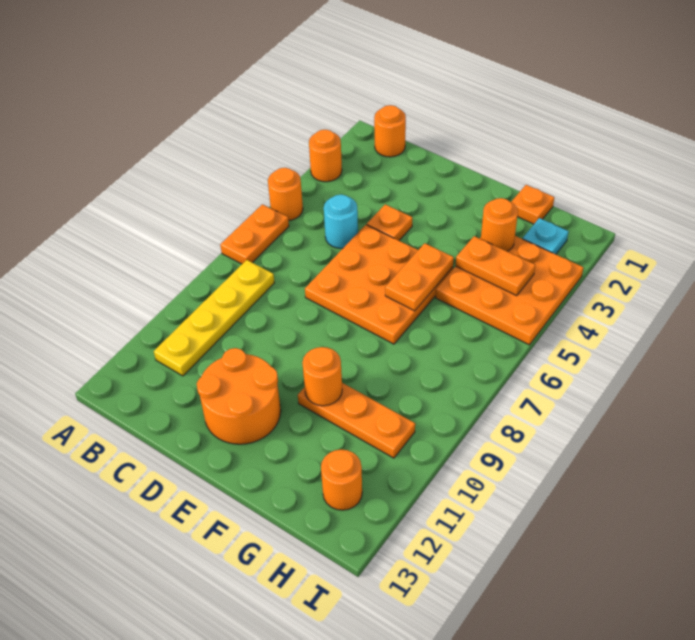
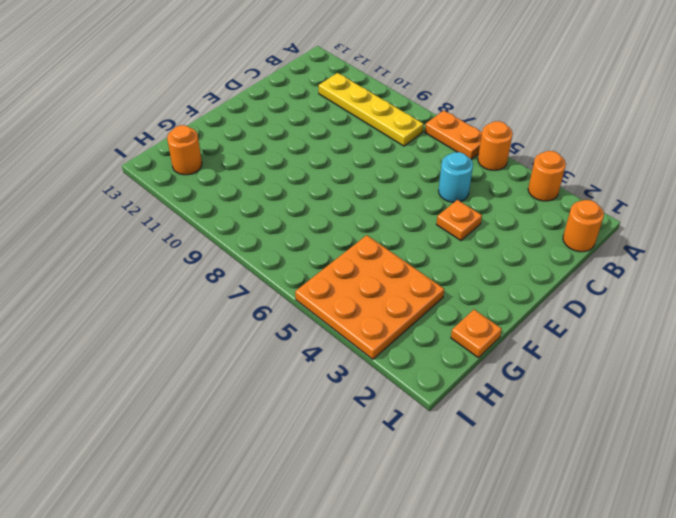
none -> orange 3x3 plate [305,225,453,344]
none -> orange 2x2 round brick [197,348,281,444]
none -> orange 1x3 plate [298,383,415,458]

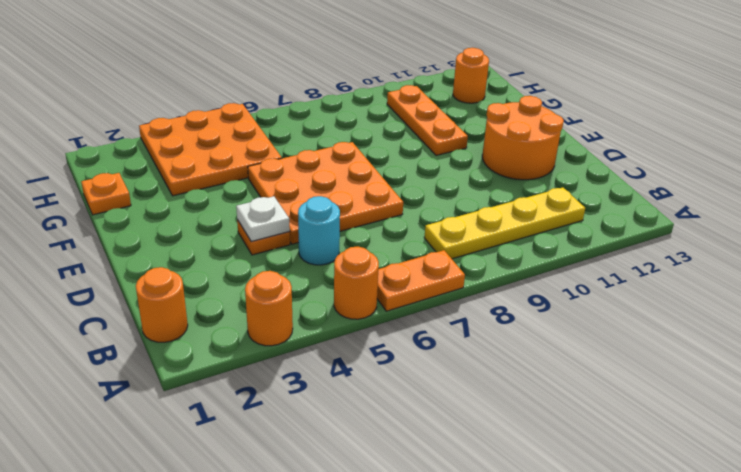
white 1x1 plate [236,196,290,241] -> none
none -> cyan 1x1 plate [523,218,569,254]
none -> orange 1x2 plate [385,243,454,311]
none -> orange 1x1 round brick [302,347,342,406]

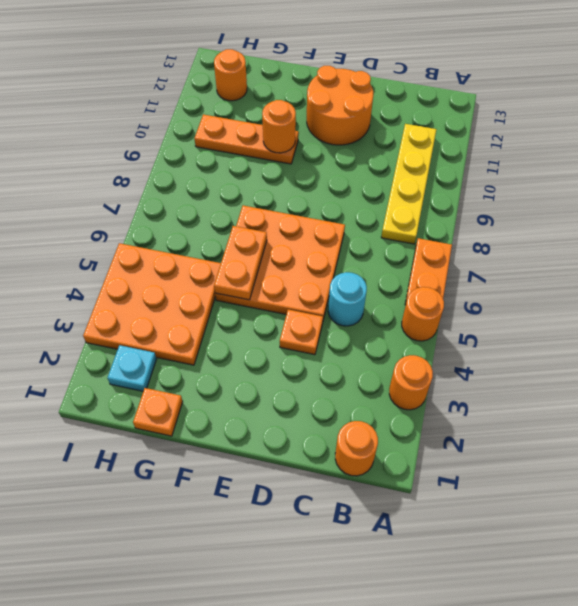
none -> orange 1x1 round brick [481,198,518,251]
none -> orange 1x2 plate [456,236,535,296]

